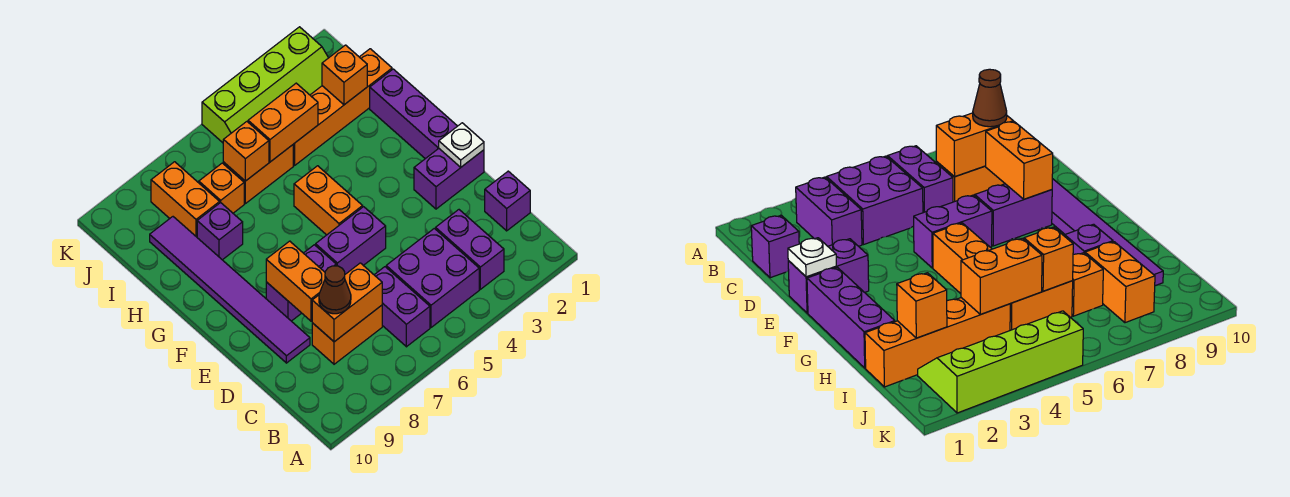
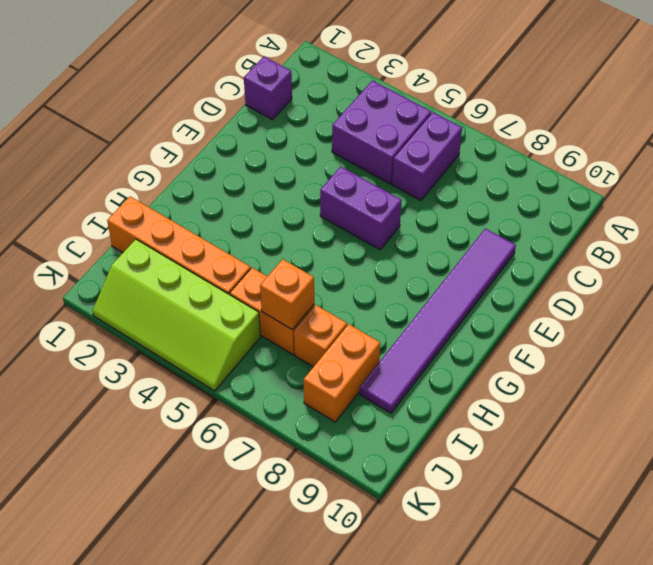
lime 2x4 slope [92,239,261,391] -> lime 2x4 slope turned to [202,27,328,143]
none -> purple 1x2 brick [436,210,504,289]
none -> orange 1x2 brick [312,305,382,364]
none -> purple 1x2 brick [414,149,484,209]

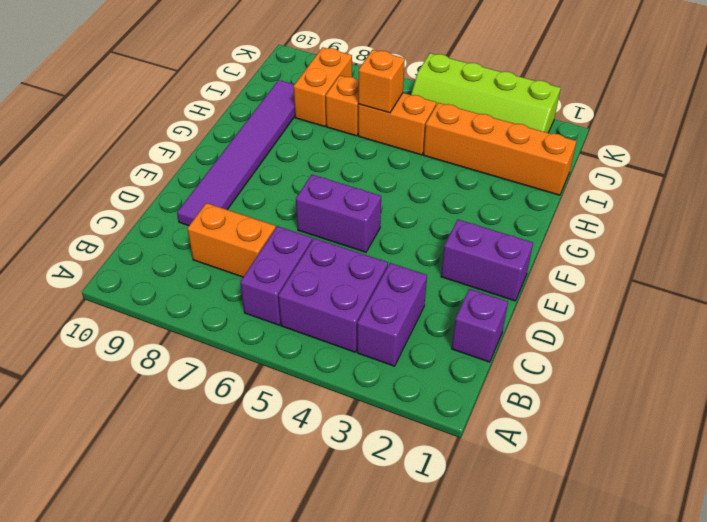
none -> purple 1x2 brick [266,245,336,321]
none -> purple 1x3 brick [370,69,457,159]
none -> orange 1x2 brick [294,166,363,235]

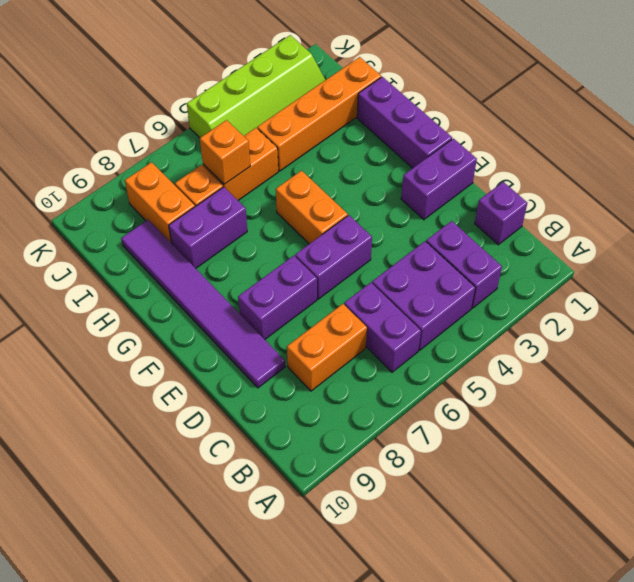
purple 1x2 brick [169,187,247,268] -> purple 1x1 brick [197,203,243,260]
none -> orange 1x2 brick [312,263,382,342]
none -> orange 1x2 brick [266,241,325,321]
none -> white 1x1 plate [439,123,484,167]

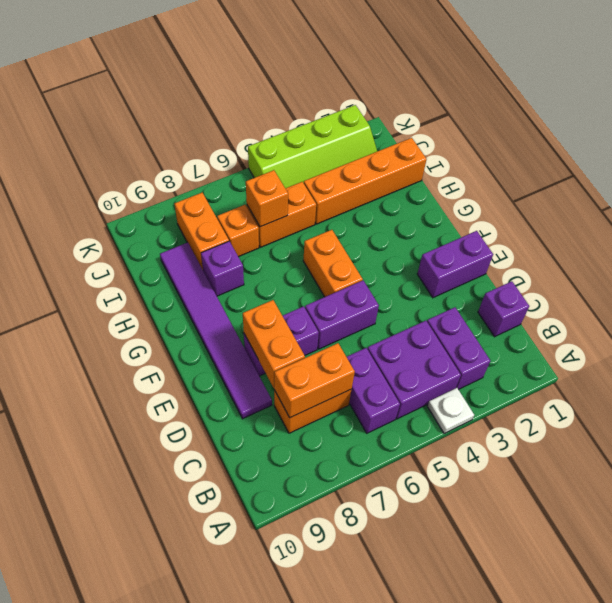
white 1x1 plate [427,388,474,434] -> white 1x1 plate moved to [439,123,484,167]
none -> purple 1x3 brick [370,69,457,159]
none -> orange 1x1 brick [322,45,367,105]
none -> orange 1x2 brick [248,83,318,162]

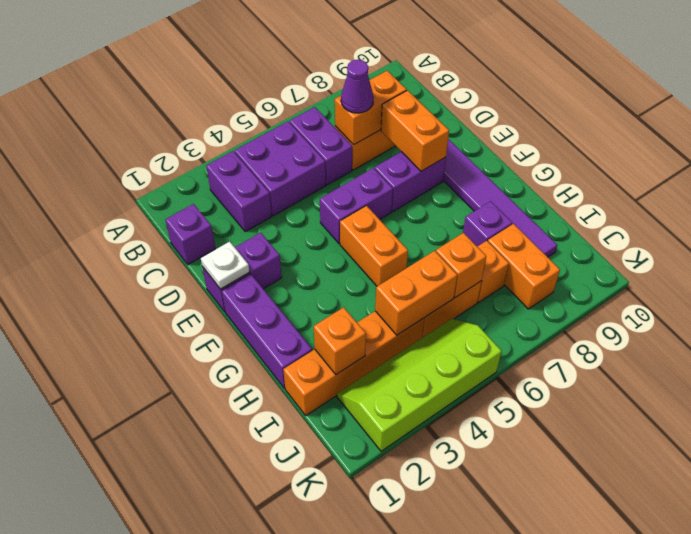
purple 1x1 cone [341,60,374,113] -> none
none -> brown 1x1 cone [319,266,351,314]

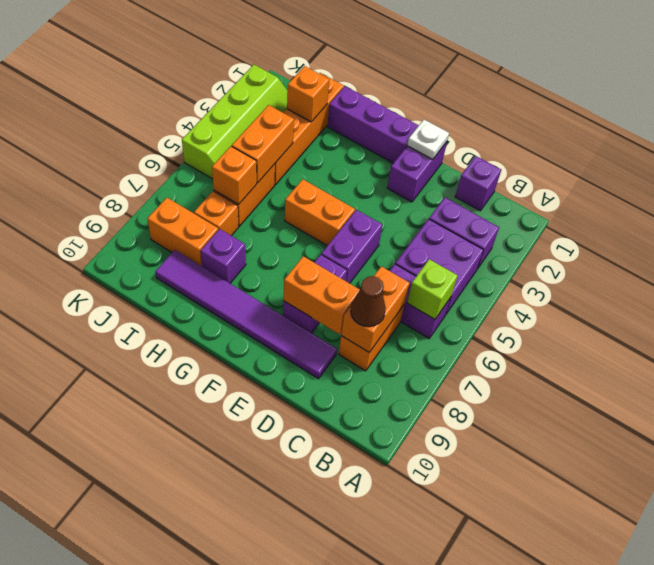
lime 1x1 brick [407,259,458,319] -> none

